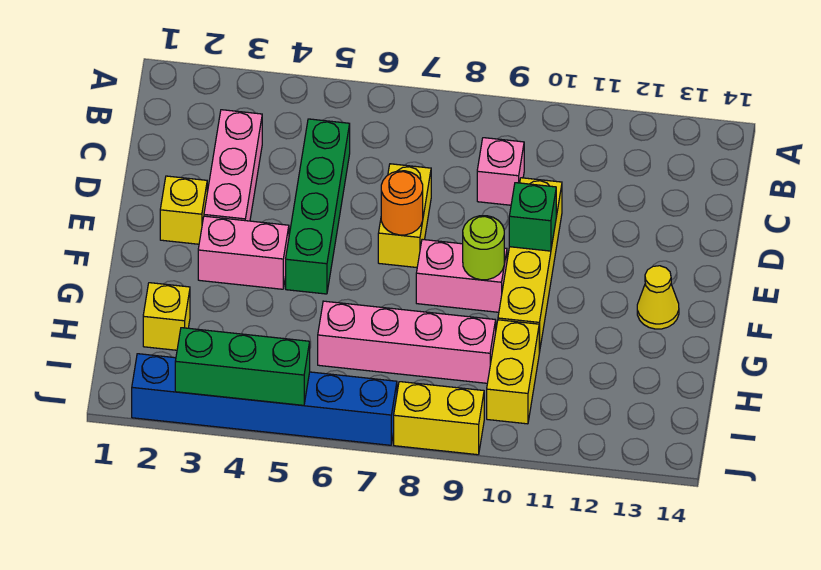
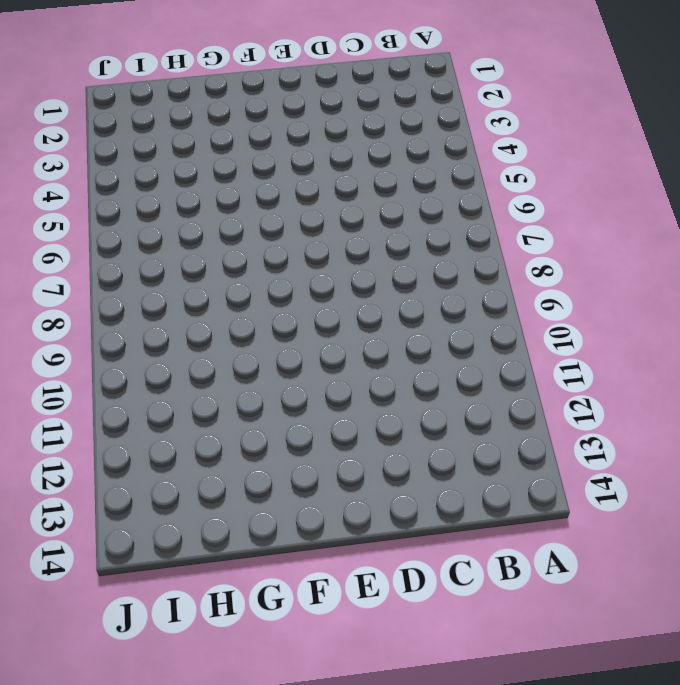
none -> pink 1x3 brick [204,110,262,221]
none -> green 1x4 brick [286,119,350,294]
none -> pink 1x1 brick [477,138,524,205]

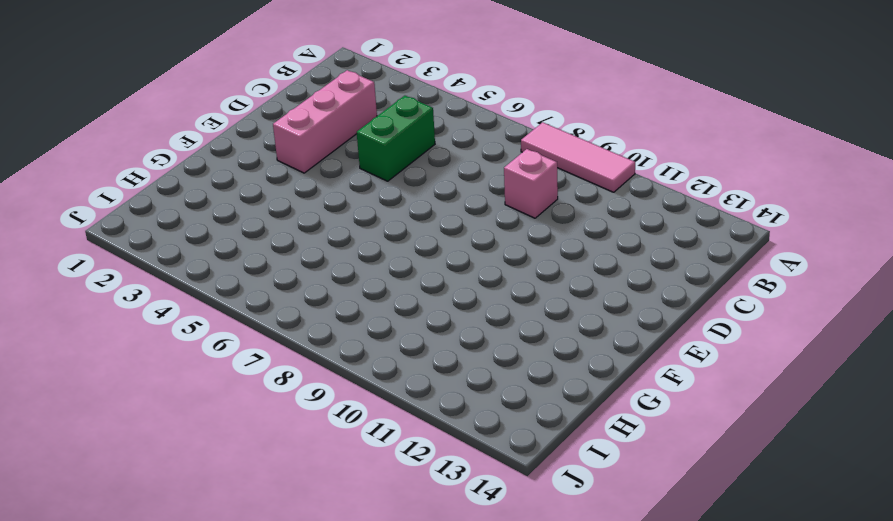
pink 1x3 tile [521,122,635,192] -> none
green 1x2 brick [357,96,435,181] -> green 1x4 brick [286,119,350,294]
none -> yellow 1x2 brick [378,164,431,267]
none -> yellow 1x4 brick [498,178,562,353]
none -> yellow 1x1 brick [160,176,207,244]

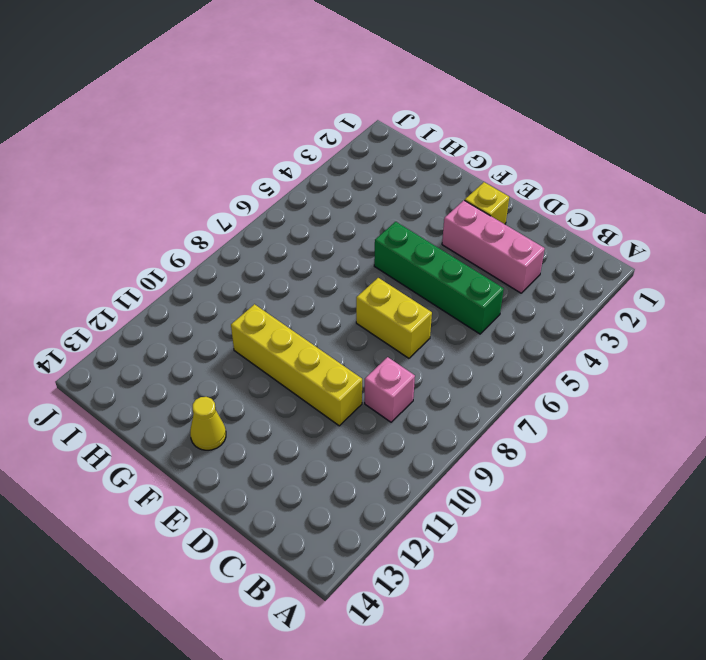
none -> pink 1x2 brick [198,216,289,289]
none -> pink 1x2 brick [416,239,507,312]
none -> yellow 1x1 brick [143,283,190,350]

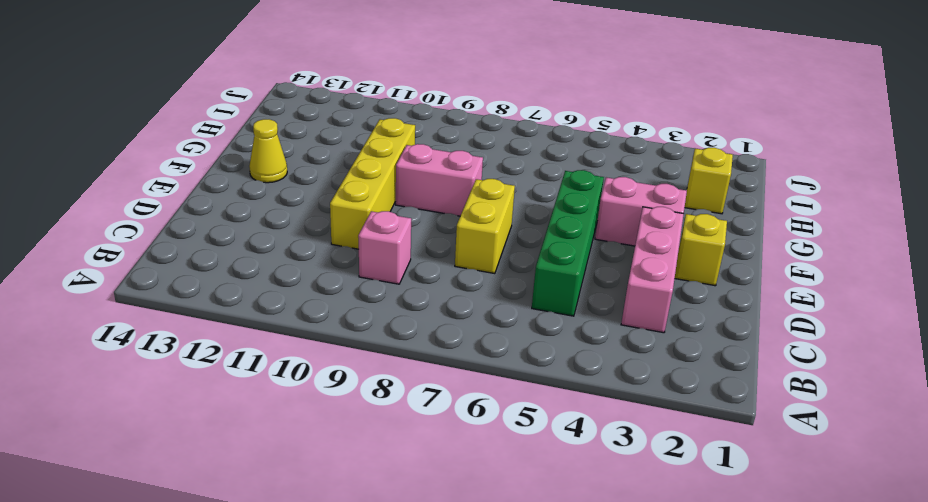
none -> pink 1x4 brick [318,301,496,383]
none -> yellow 1x2 brick [487,320,539,424]
none -> blue 1x6 brick [132,354,397,445]

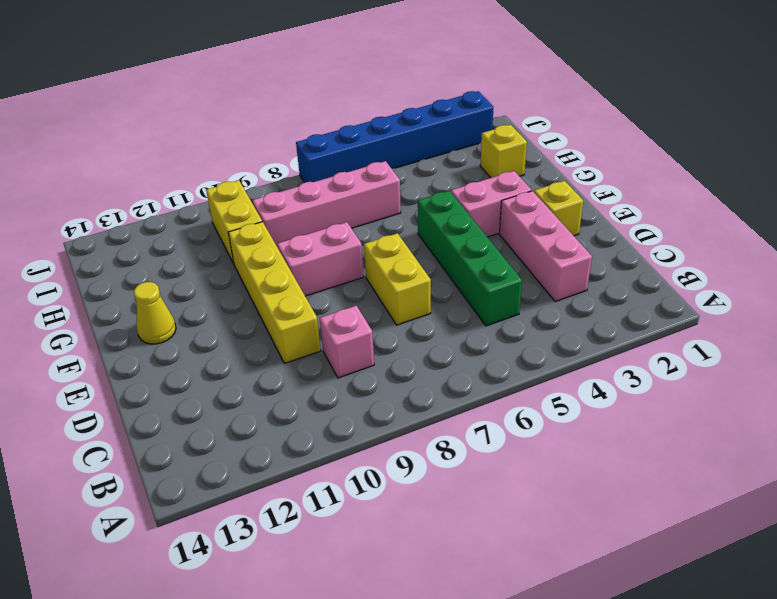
none -> yellow 1x2 brick [394,382,484,455]
none -> orange 1x1 round brick [381,171,423,235]
none -> green 1x1 brick [509,183,556,251]

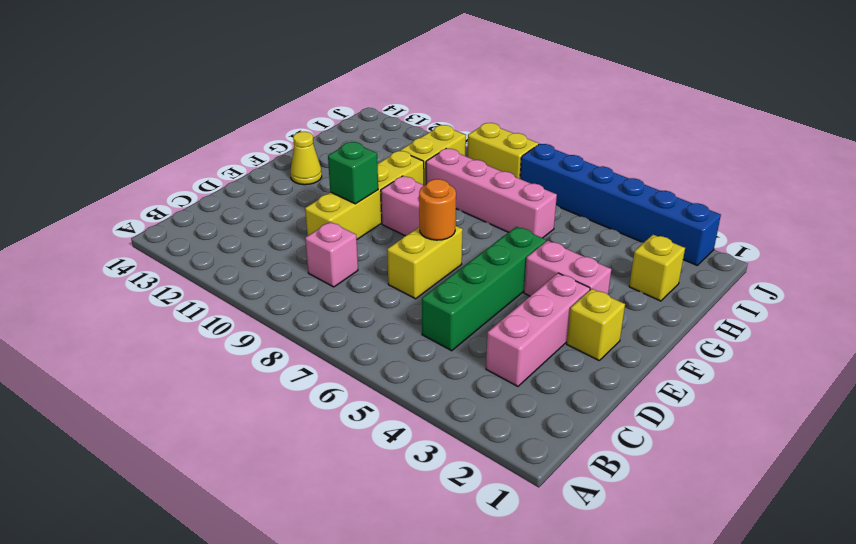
none -> lime 1x1 round brick [463,216,504,280]
none -> green 1x3 brick [175,328,310,405]

